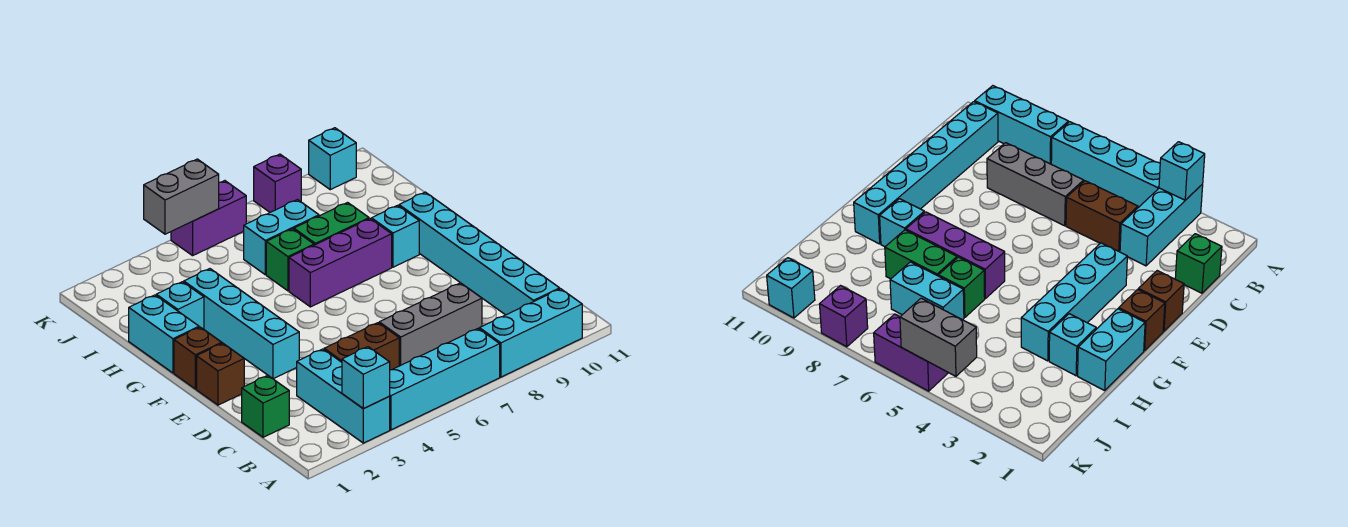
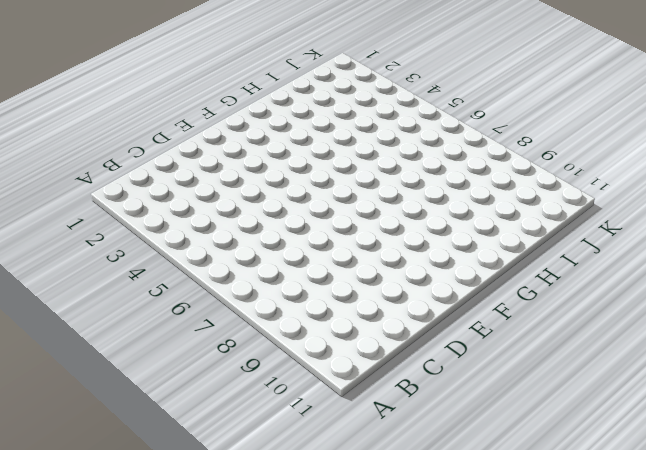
none -> cyan 1x3 brick [297,349,390,443]
none -> cyan 1x4 brick [389,329,500,430]
none -> cyan 1x3 brick [479,289,582,377]

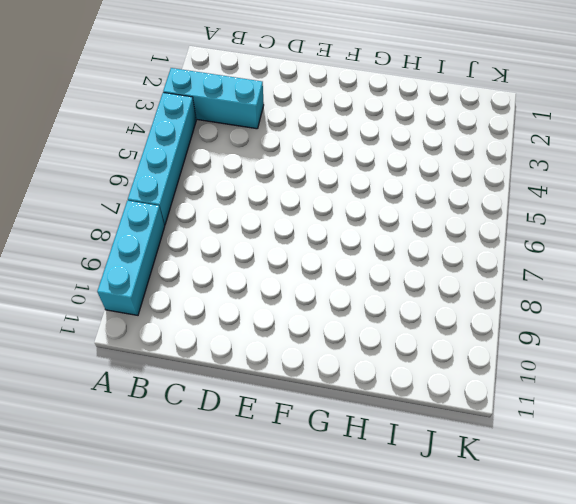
none -> cyan 1x6 brick [399,192,560,315]
none -> green 1x1 brick [242,376,289,437]
none -> brown 1x2 brick [324,323,399,370]

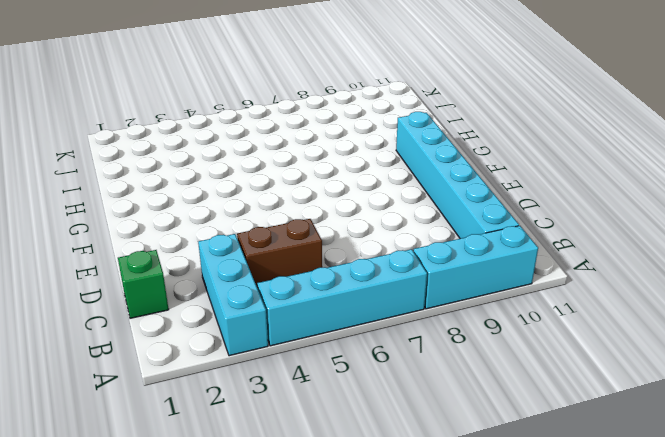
none -> grey 1x3 brick [379,283,482,366]
none -> brown 1x1 brick [197,343,244,405]
none -> cyan 1x4 brick [184,269,299,379]

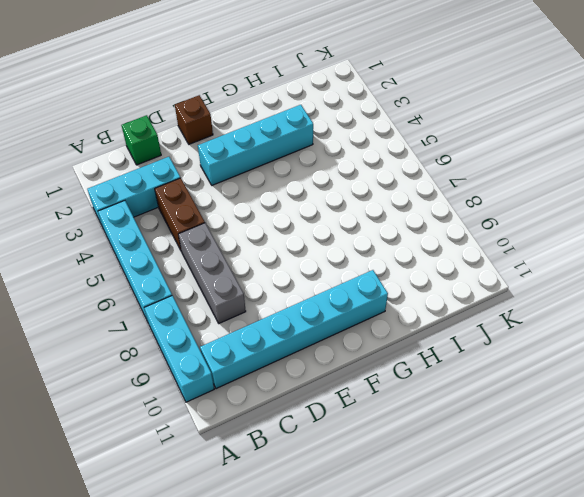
none -> brown 1x1 brick [174,327,222,389]
none -> cyan 1x2 brick [129,295,199,373]
none -> purple 1x3 brick [289,219,392,307]

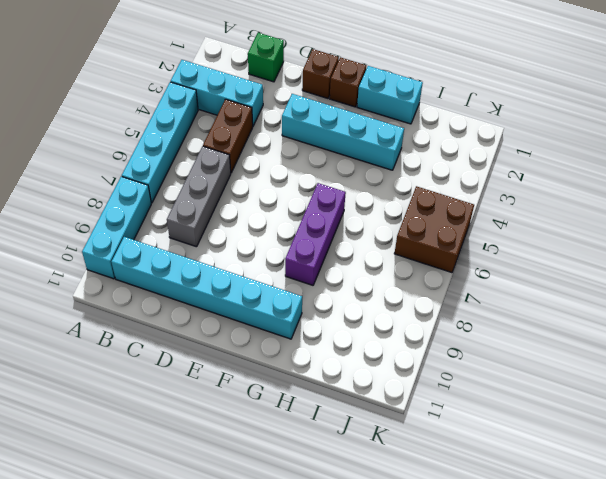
brown 2x2 brick [394,186,474,273] -> purple 1x2 brick [171,181,246,256]
none -> cyan 1x1 brick [372,205,419,267]
none -> cyan 1x1 brick [156,282,204,330]
none -> green 1x1 brick [266,229,314,291]

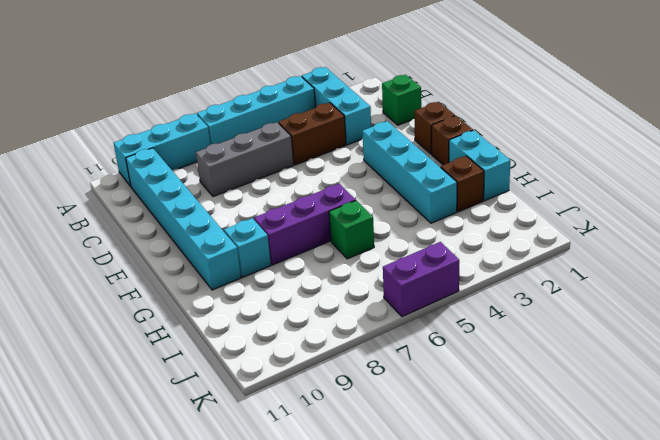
brown 1x1 brick [441,156,484,212] -> cyan 1x1 brick [156,282,204,330]
none -> green 1x2 brick [294,203,369,245]
none -> cyan 1x2 brick [244,200,319,275]
none -> purple 1x1 brick [254,154,301,212]

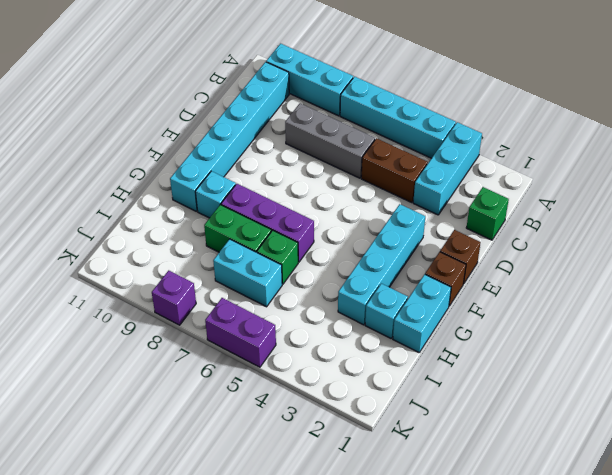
none -> cyan 1x1 brick [309,128,356,190]
none -> cyan 1x1 brick [342,347,390,409]
none -> grey 1x2 brick [144,159,219,234]

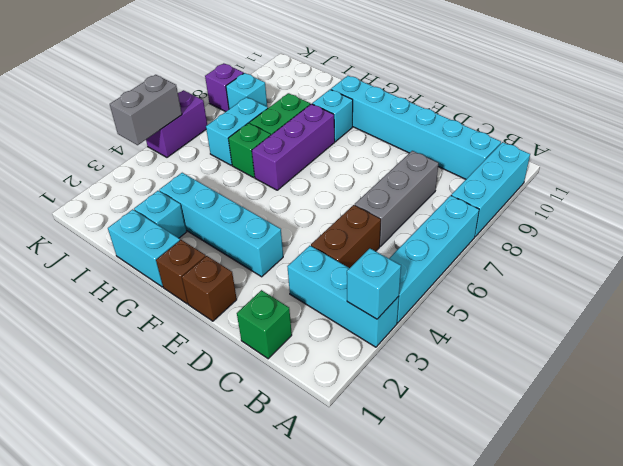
cyan 1x1 brick [226,73,267,109] -> cyan 1x1 brick moved to [309,128,356,190]

